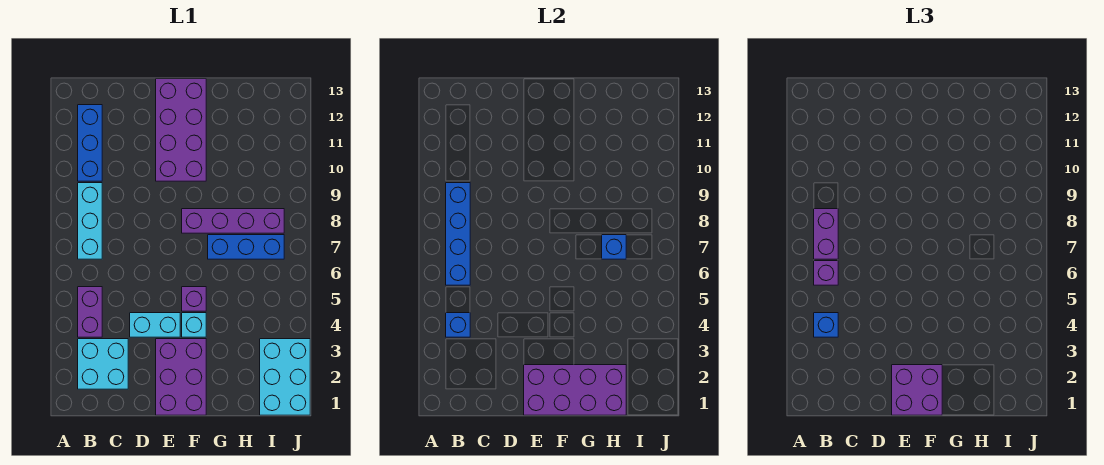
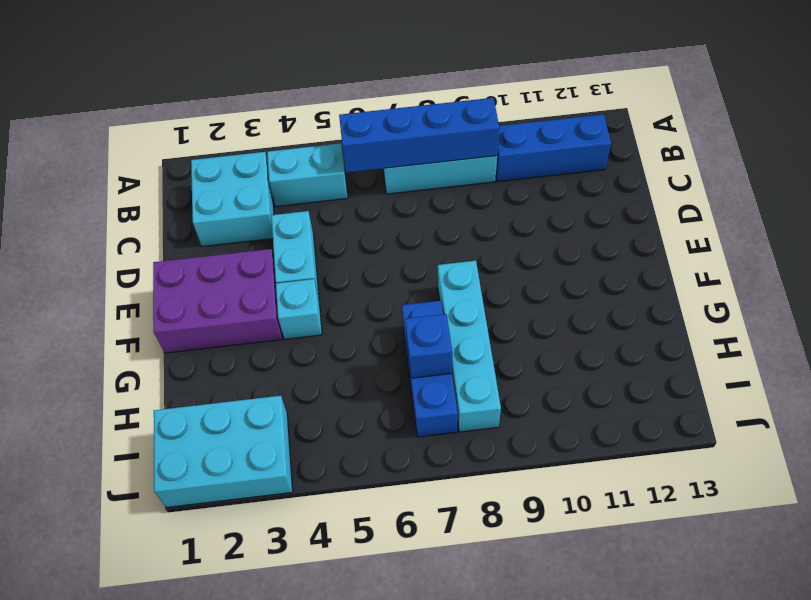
cyan 1x2 brick [267,143,348,206] -> purple 1x2 brick [78,287,102,337]
cyan 1x4 brick [438,261,501,432] -> purple 1x4 brick [182,209,284,233]
none -> purple 2x4 brick [156,79,206,181]
none -> purple 1x1 brick [182,287,206,311]
none -> blue 1x1 brick [446,313,470,337]

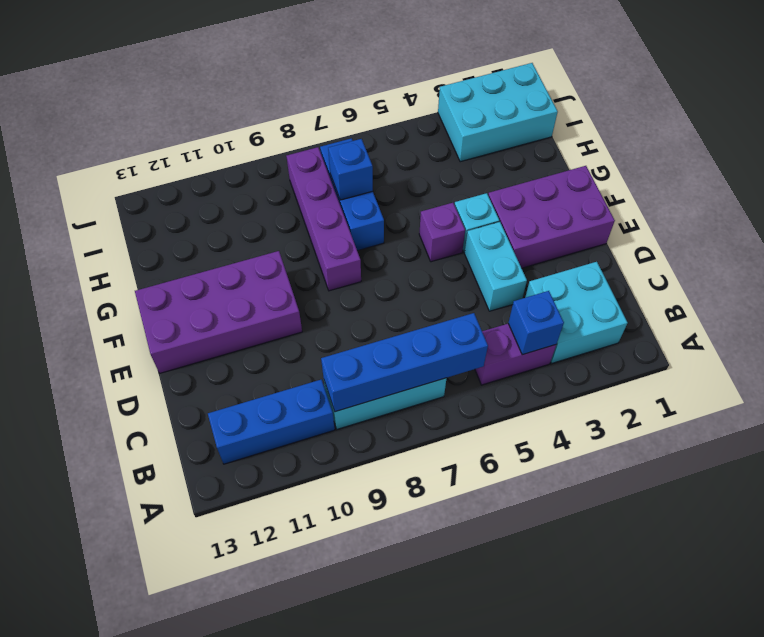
none -> purple 2x4 brick [524,365,626,415]
none -> blue 1x1 brick [814,313,838,337]
none -> purple 1x1 brick [814,261,838,285]

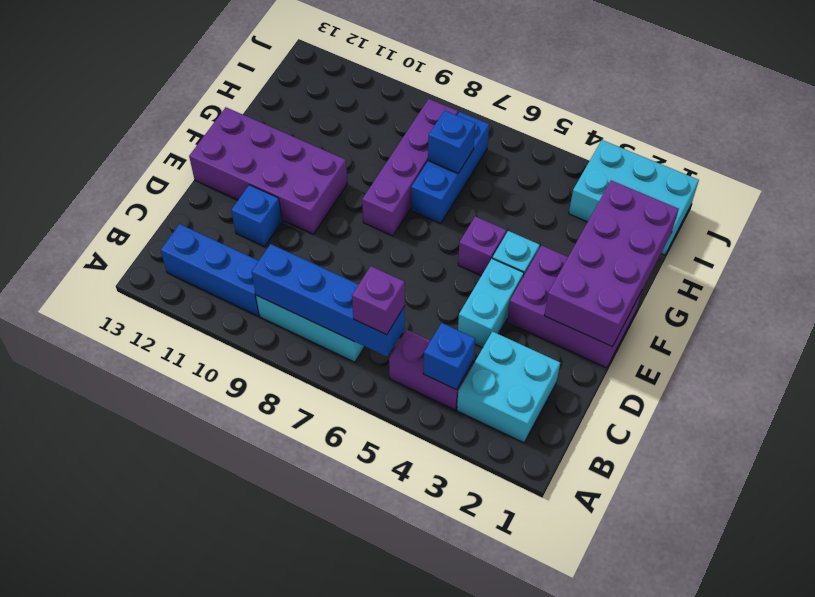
blue 1x1 brick [231,185,282,247] -> blue 1x1 brick moved to [814,313,838,337]
none -> purple 1x2 brick [814,209,838,259]
none -> purple 2x2 brick [892,365,942,415]

